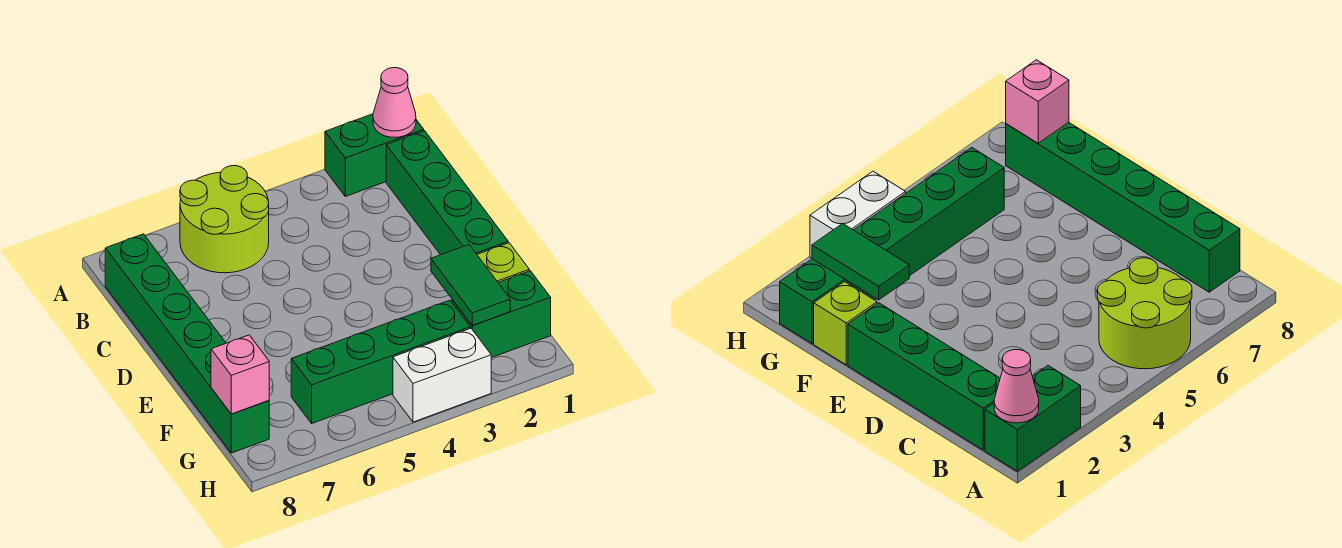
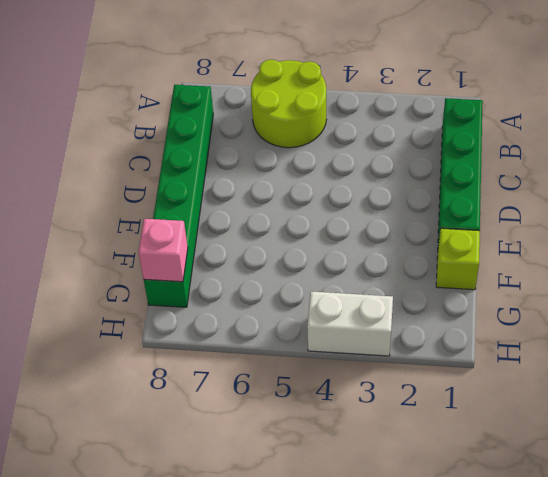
none -> green 1x2 brick [325,114,424,196]
none -> green 1x2 brick [452,271,551,358]

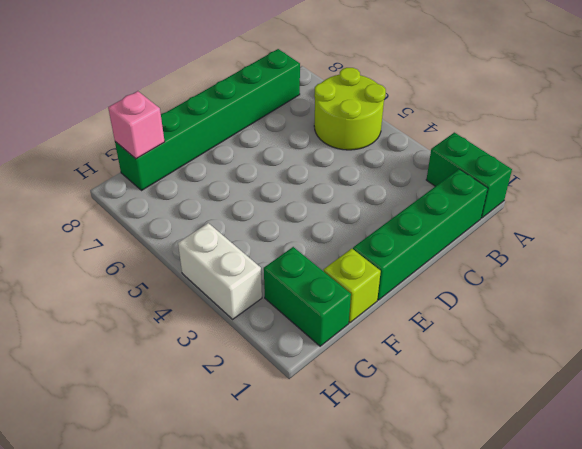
none -> green 1x4 brick [291,300,470,423]
none -> pink 1x1 cone [373,68,416,137]

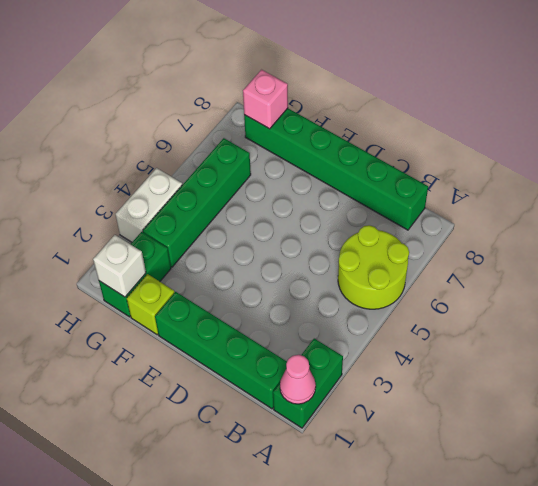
white 1x1 brick [93,235,146,297] -> none
none -> green 1x2 tile [431,245,510,325]

